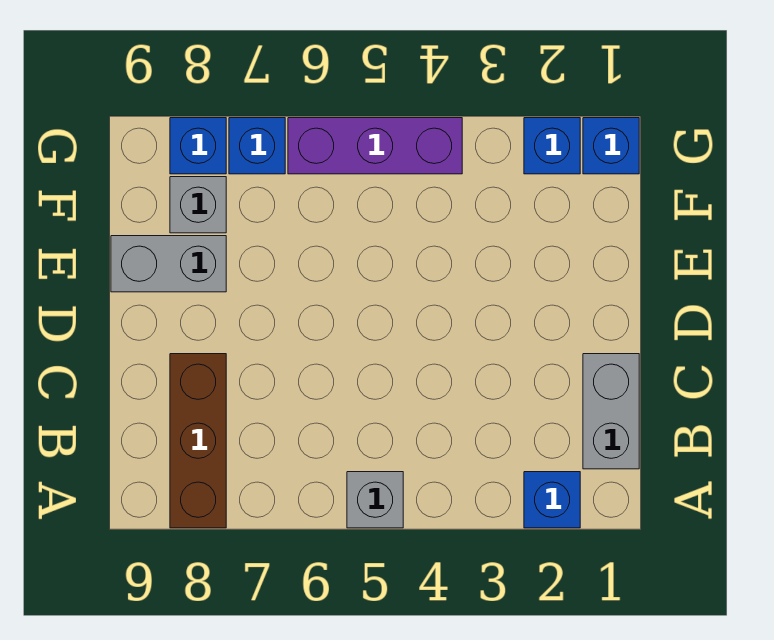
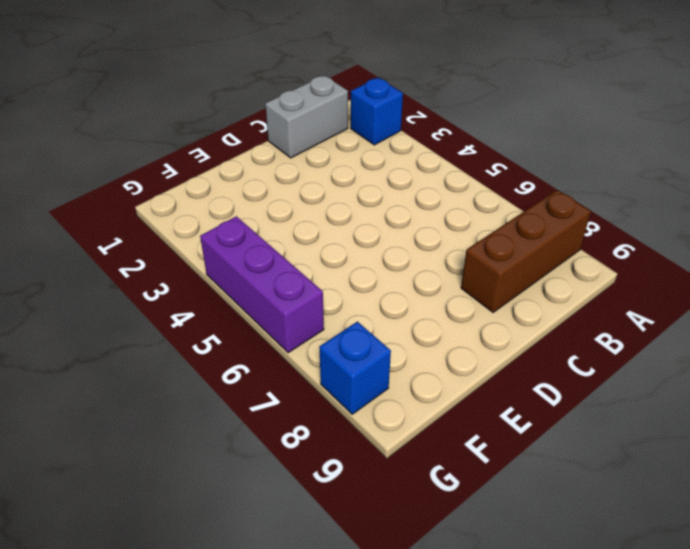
none -> grey 1x1 brick [347,472,403,528]
none -> grey 1x2 brick [111,236,226,292]

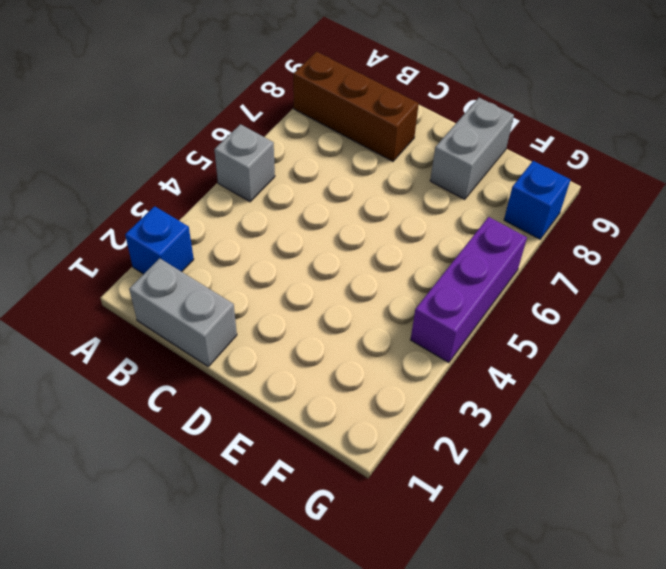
none -> grey 1x1 brick [170,177,226,233]
none -> blue 1x1 brick [583,118,639,174]

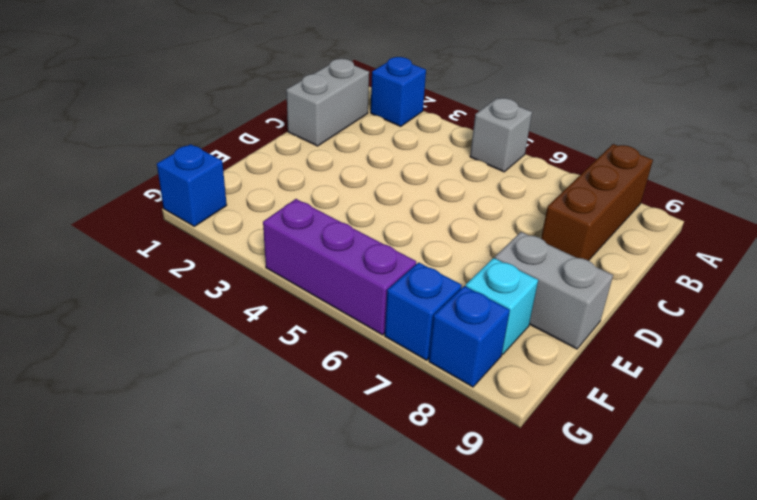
cyan 1x1 brick [465,258,538,355] -> grey 1x1 brick [170,177,226,233]
none -> blue 1x1 brick [524,118,580,174]

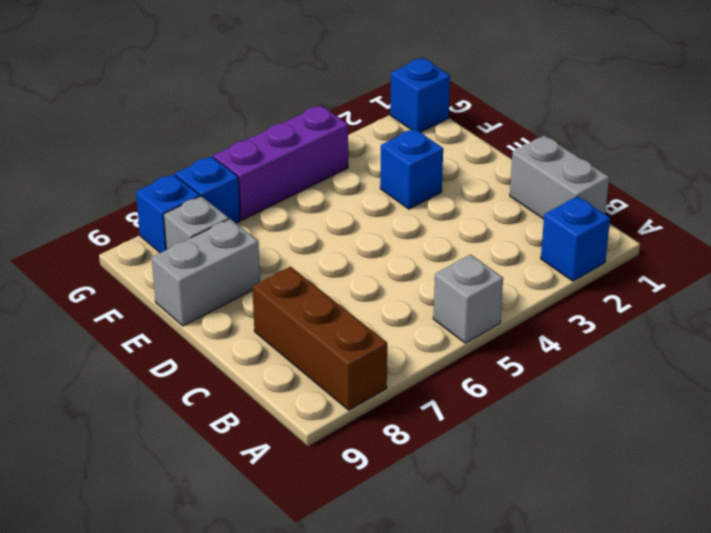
blue 1x1 brick [380,129,443,209] -> blue 1x1 brick moved to [524,118,580,174]

